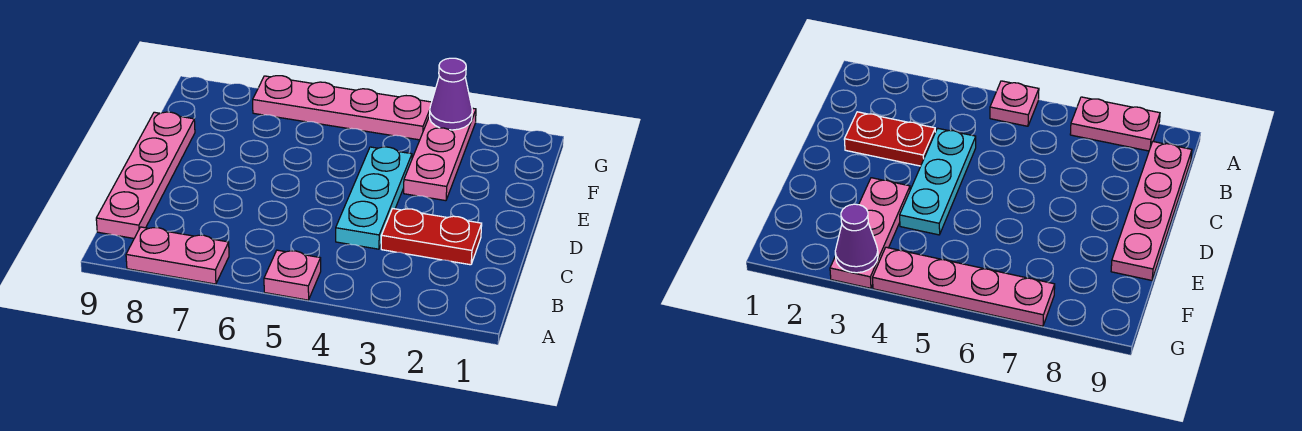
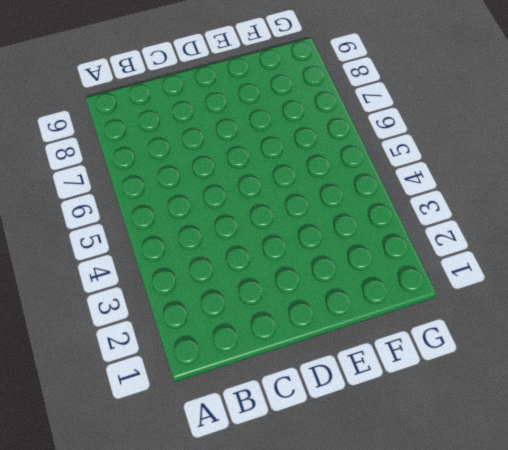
none -> pink 1x1 plate [264,250,321,300]
none -> pink 1x2 plate [126,227,229,284]

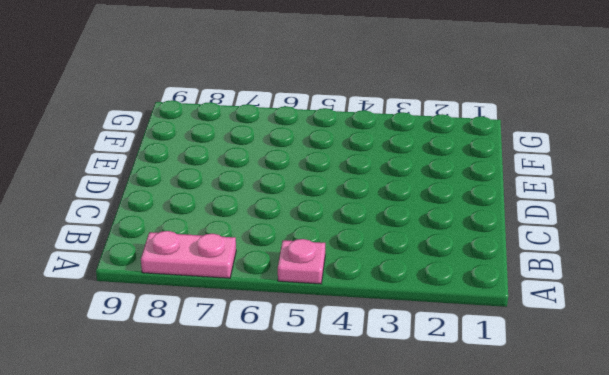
none -> pink 1x4 plate [96,112,195,238]
none -> red 1x2 plate [381,209,482,265]

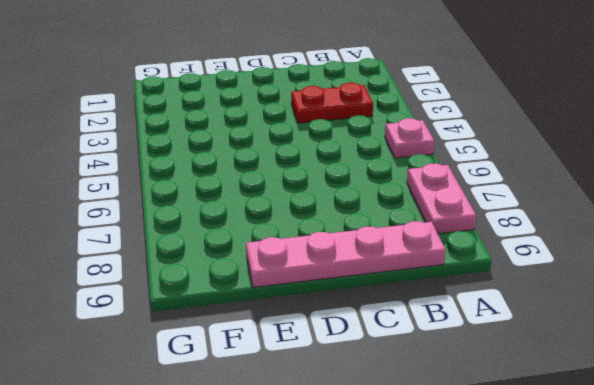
red 1x2 plate [291,83,373,123] -> red 1x2 plate turned to [381,209,482,265]
none -> cyan 1x3 plate [336,147,412,249]
none -> pink 1x3 plate [404,108,476,201]

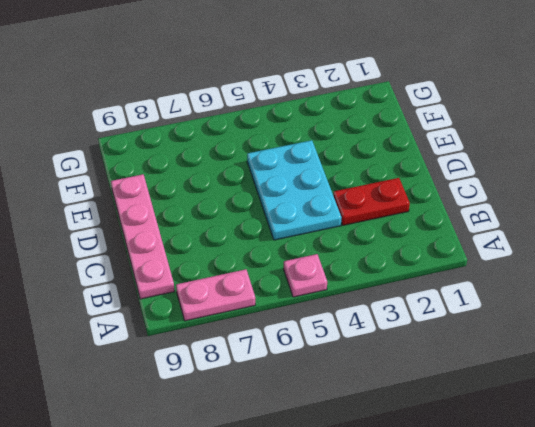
cyan 2x3 plate [247,140,341,240] -> cyan 1x3 plate [336,147,412,249]
none -> pink 1x3 plate [404,108,476,201]
none -> pink 1x4 plate [253,76,432,140]

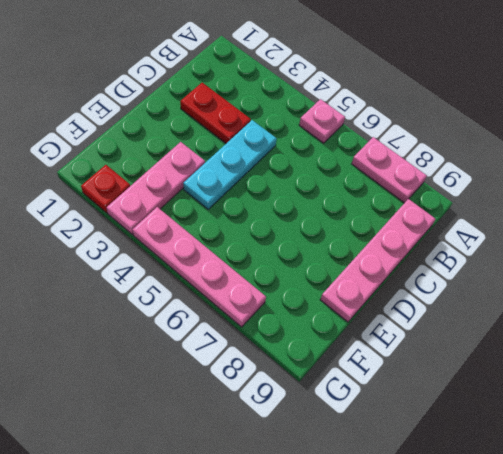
red 1x1 plate [81,165,130,213] -> none
none -> purple 1x1 cone [430,58,472,130]

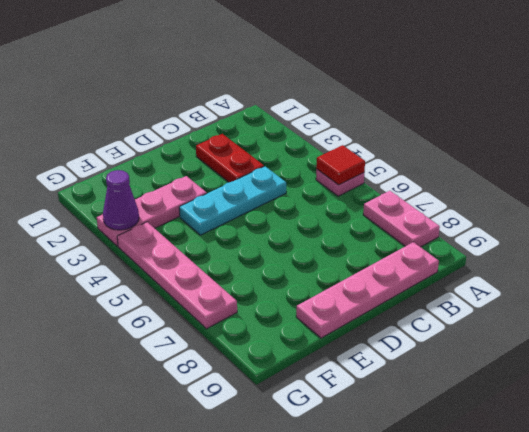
red 1x1 tile [316,145,365,185] -> none

